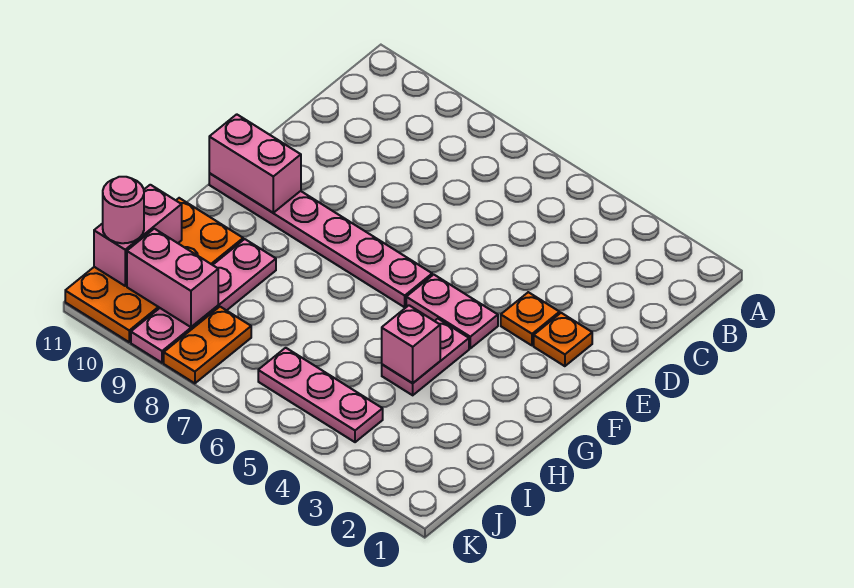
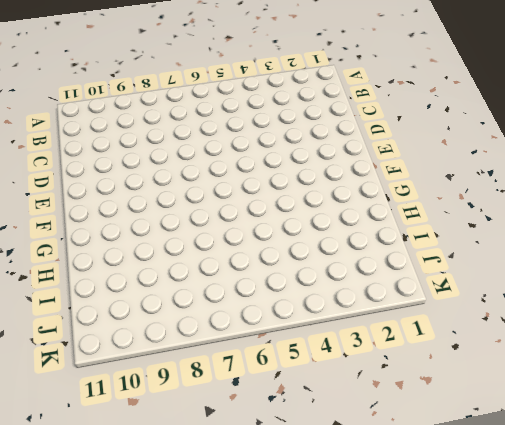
none -> orange 1x1 plate [534,313,592,366]
none -> orange 1x1 plate [501,292,560,346]
none -> pink 1x2 plate [406,275,498,348]

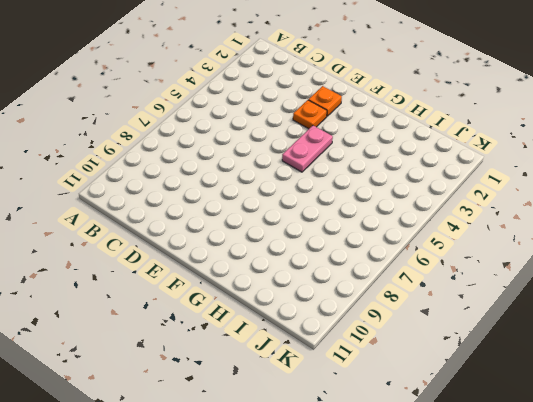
none -> pink 1x6 plate [209,173,432,307]
none -> pink 1x2 plate [382,319,469,395]
none -> pink 1x4 plate [131,239,276,363]

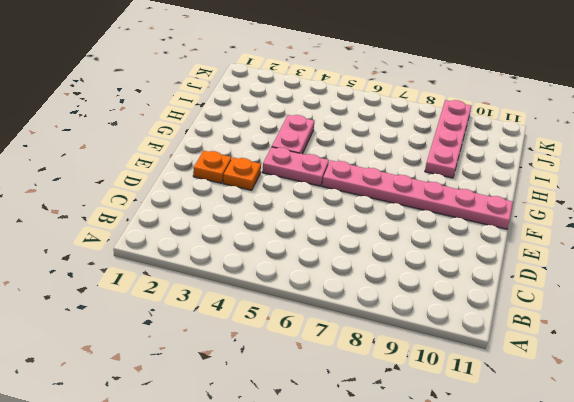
none -> orange 2x4 plate [65,198,243,342]
none -> pink 1x3 plate [258,348,383,442]
none -> orange 1x2 plate [164,307,251,383]

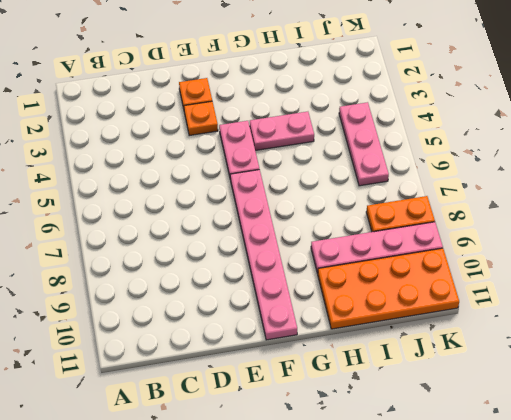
none -> pink 1x2 brick [209,114,301,213]
none -> pink 1x1 brick [382,305,440,383]
none -> pink 1x2 brick [94,185,182,286]

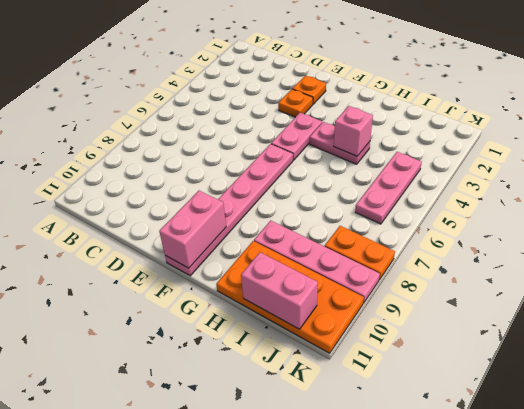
none -> pink 1x2 brick [127,229,218,327]
none -> pink 1x1 round brick [103,177,144,243]

